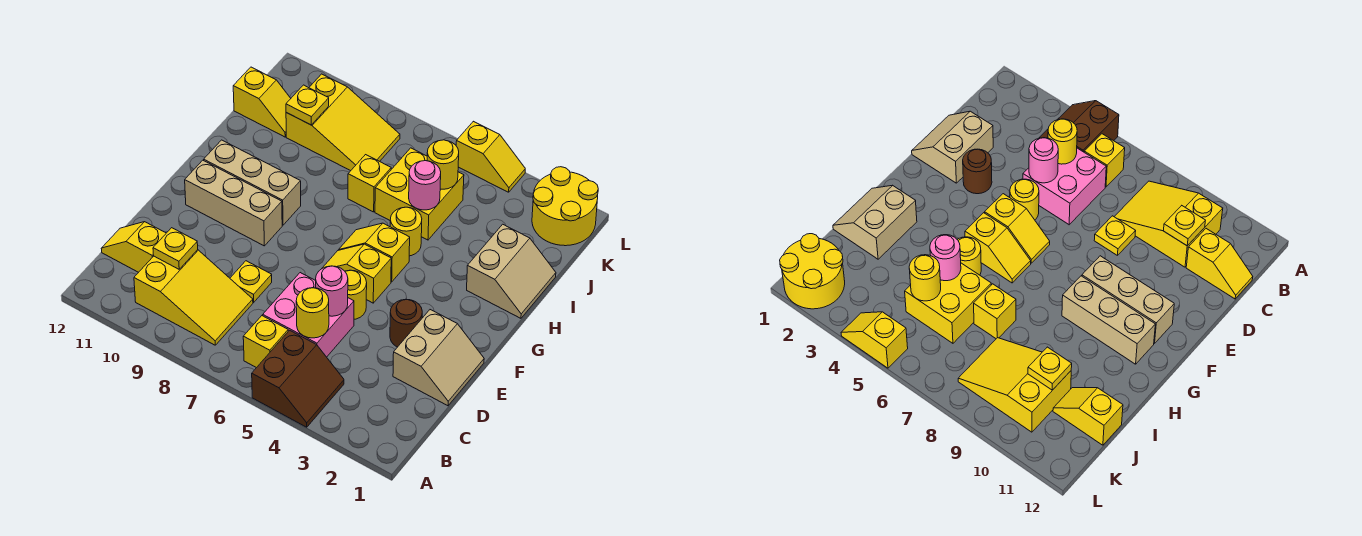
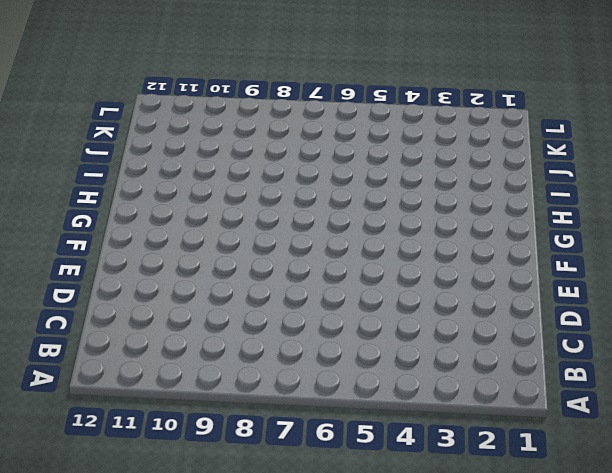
none -> brown 2x2 slope [252,330,344,427]
none -> yellow 1x1 brick [243,316,288,368]
none -> yellow 2x3 slope [134,250,253,345]

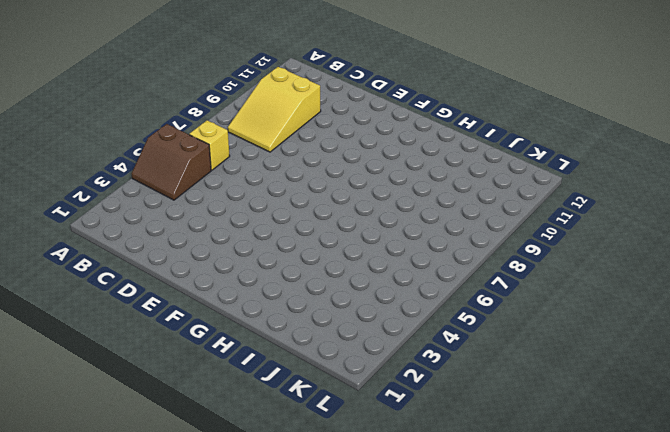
none -> pink 2x2 brick [263,273,354,357]
none -> yellow 1x2 slope [101,222,166,272]
none -> tan 2x2 slope [393,310,484,406]

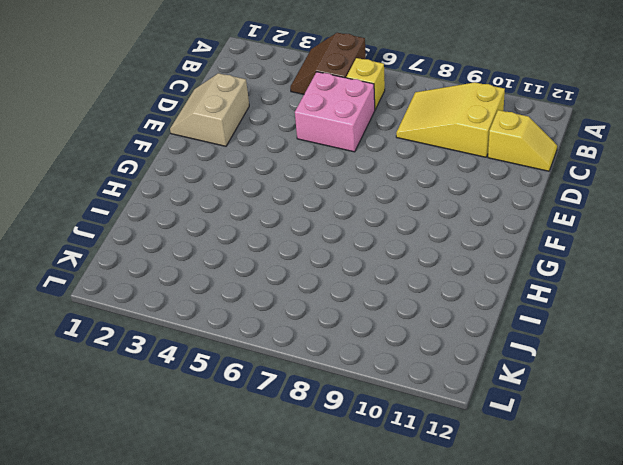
none -> yellow 1x1 plate [230,261,272,302]
none -> brown 1x1 round brick [390,299,422,347]
none -> yellow 1x1 round brick [345,270,367,319]

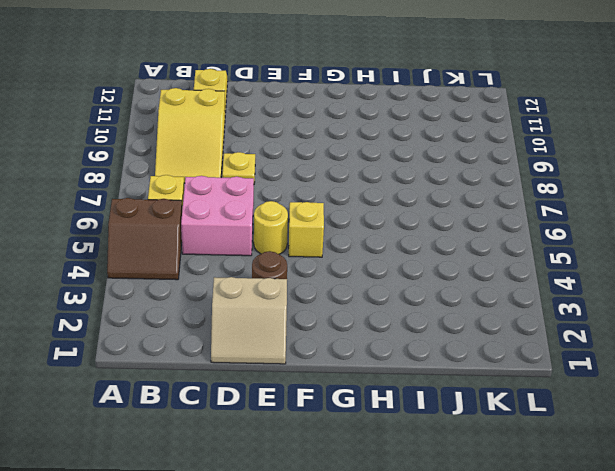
none -> tan 1x3 brick [185,160,282,246]
none -> yellow 1x2 slope [339,223,410,282]
none -> tan 1x3 brick [204,140,301,225]

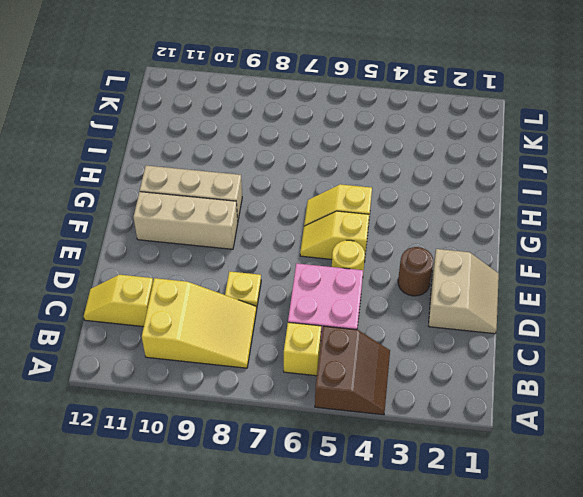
none -> tan 2x2 slope [467,224,556,318]
none -> yellow 1x1 round brick [390,207,422,256]
none -> yellow 2x2 brick [375,148,464,240]

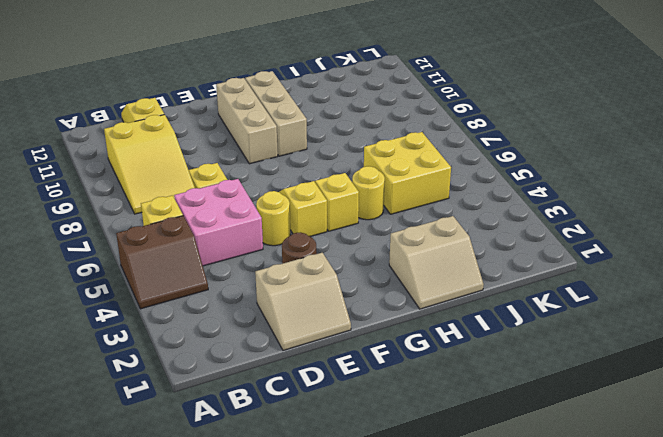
none -> yellow 1x1 brick [348,155,391,212]
none -> yellow 2x3 slope [286,74,400,171]
none -> yellow 1x2 slope [233,67,291,137]

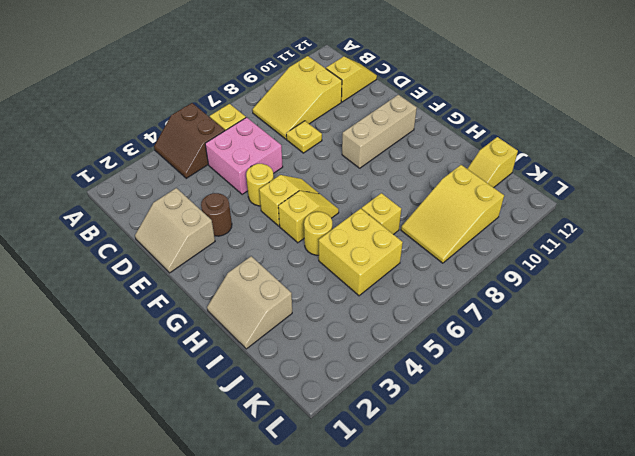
none -> tan 1x3 brick [204,140,301,225]
none -> yellow 2x2 round brick [532,167,598,246]
none -> yellow 1x2 slope [456,121,525,192]

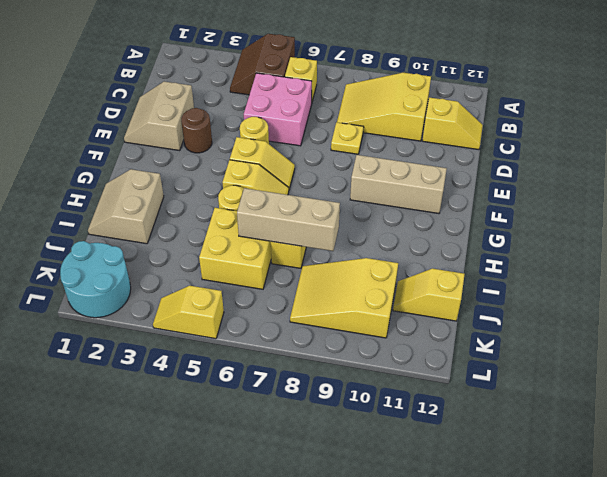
tan 1x3 brick [237,188,340,251] -> tan 1x3 brick moved to [204,140,301,225]
cyan 2x2 round brick [60,241,131,318] -> yellow 2x2 round brick [532,167,598,246]
none -> yellow 1x1 round brick [296,288,329,338]
none -> yellow 1x1 plate [153,228,198,269]
none -> pink 1x1 round brick [316,266,348,316]

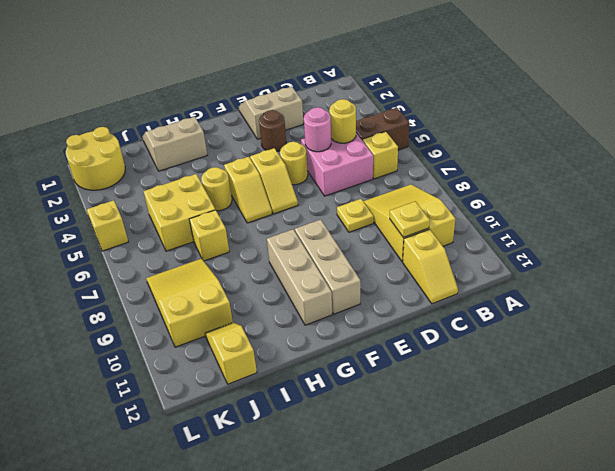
none -> pink 1x1 round brick [409,161,441,210]
none -> yellow 1x1 round brick [427,140,459,189]
none -> yellow 1x1 plate [286,85,329,125]

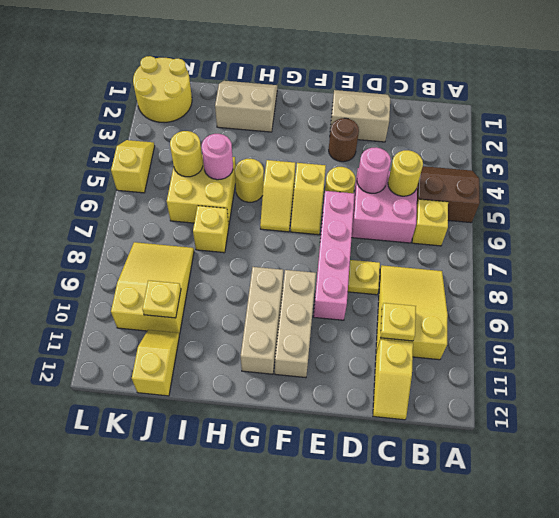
pink 1x4 brick [313,191,355,320] -> none

